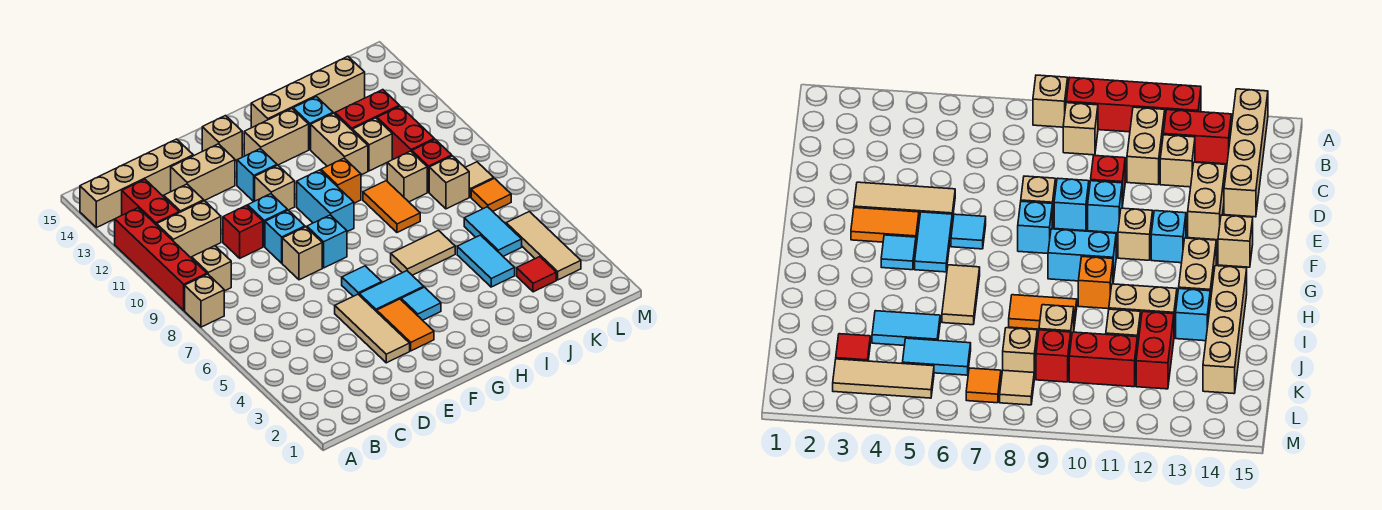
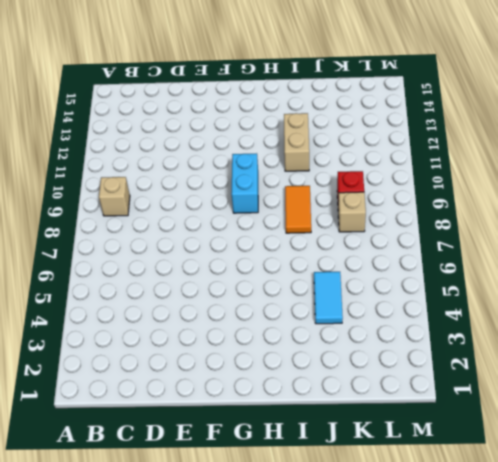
none -> tan 1x1 brick [185,274,224,327]
none -> red 1x4 brick [115,208,207,310]
none -> tan 1x4 brick [80,139,193,228]
none -> tan 1x2 brick [157,201,221,257]

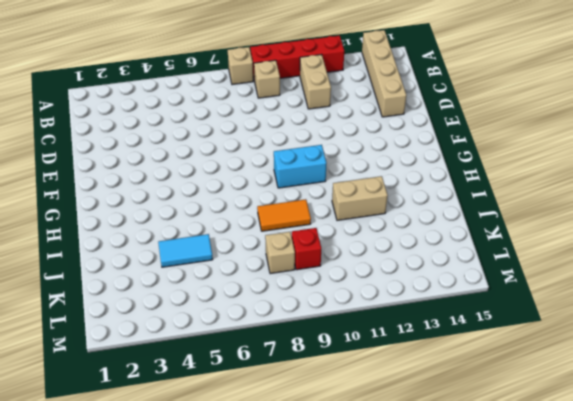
none -> red 1x2 brick [122,180,179,225]
none -> tan 1x1 brick [164,184,204,213]
none -> red 1x1 brick [223,205,263,258]
none -> tan 1x2 brick [171,144,235,201]

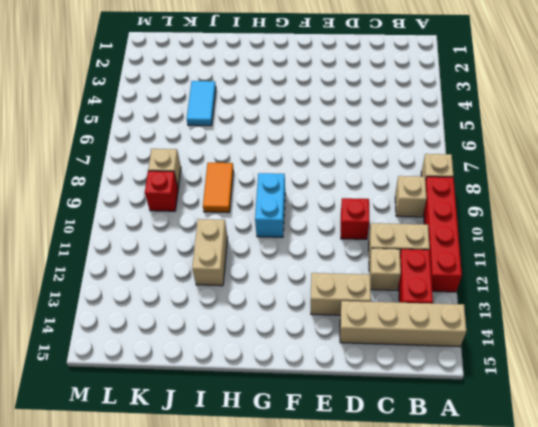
none -> tan 1x3 tile [335,294,410,363]
none -> tan 1x1 brick [282,227,322,280]
none -> cyan 1x1 brick [265,210,305,263]
none -> cyan 1x1 brick [248,194,287,247]

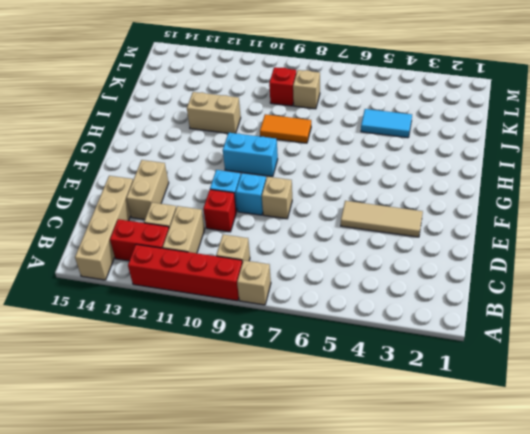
none -> orange 1x2 tile [377,299,434,351]
none -> cyan 1x2 tile [359,271,424,312]
none -> cyan 1x1 tile [342,266,382,296]
none -> cyan 1x1 brick [307,215,347,268]

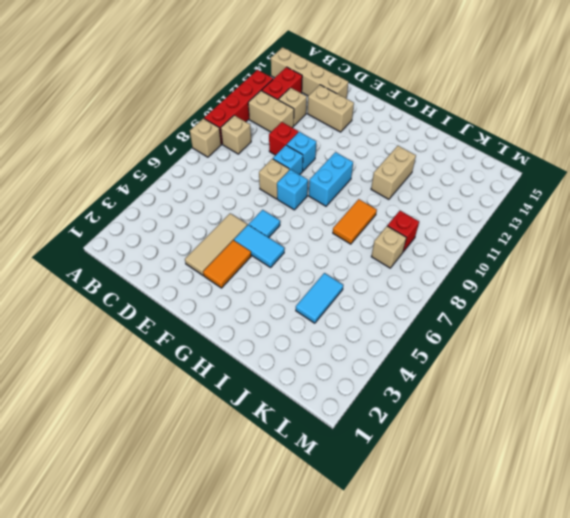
none -> tan 1x1 brick [255,165,295,210]
none -> cyan 1x1 brick [237,149,277,202]
none -> tan 1x1 brick [202,116,242,161]
none -> cyan 1x1 tile [401,287,441,320]

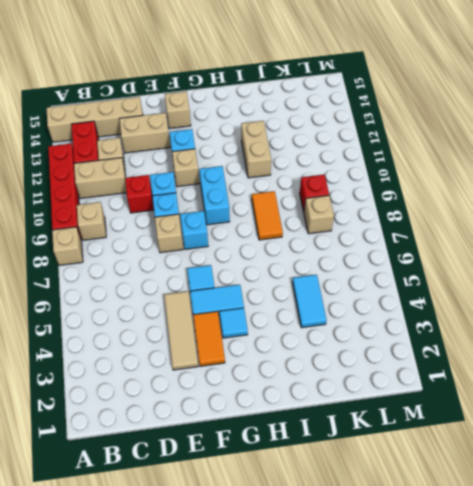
none -> tan 1x2 brick [244,109,309,165]
none -> tan 1x2 tile [391,230,455,275]
none -> orange 1x1 brick [321,158,361,203]
none -> tan 1x4 brick [251,56,365,128]

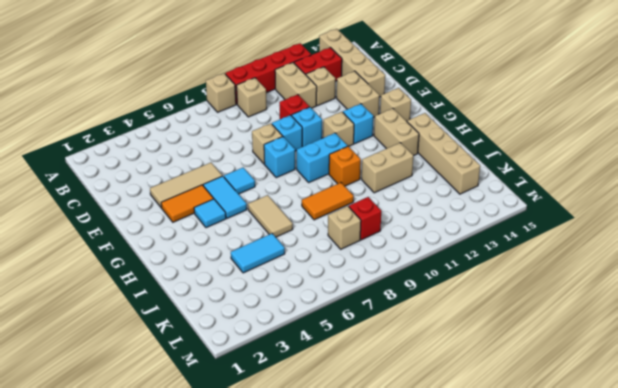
none -> cyan 1x1 brick [293,97,333,149]
none -> tan 1x1 brick [387,151,427,202]
none -> tan 1x1 brick [353,118,392,171]
none -> red 1x2 brick [335,90,399,131]

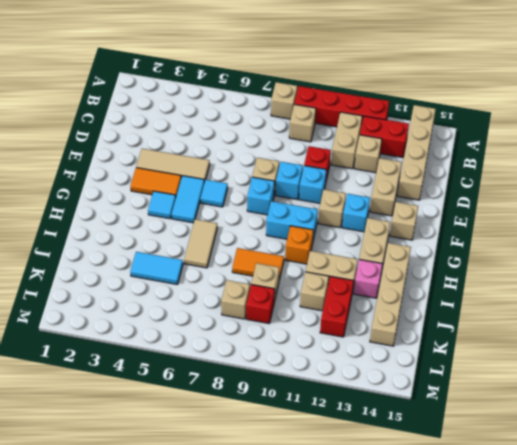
pink 1x1 brick [354,259,382,298] -> cyan 1x1 brick [293,97,333,149]
none -> red 1x1 tile [517,257,556,292]
none -> cyan 1x2 tile [464,207,522,256]
none -> red 1x2 brick [377,106,434,159]
none -> tan 1x3 tile [506,212,581,280]

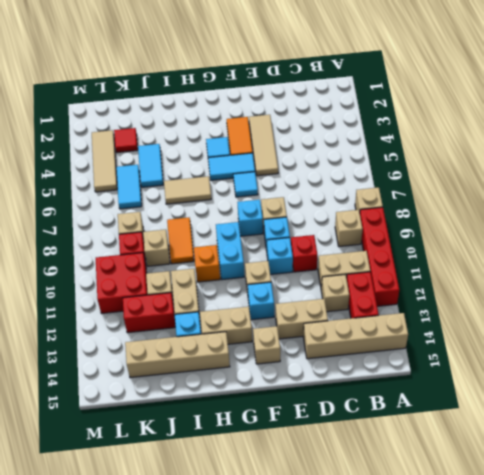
red 2x2 brick [96,253,148,313] -> red 1x2 brick [377,106,434,159]
none -> orange 1x1 tile [471,178,511,211]
none -> tan 1x1 tile [465,162,494,197]

